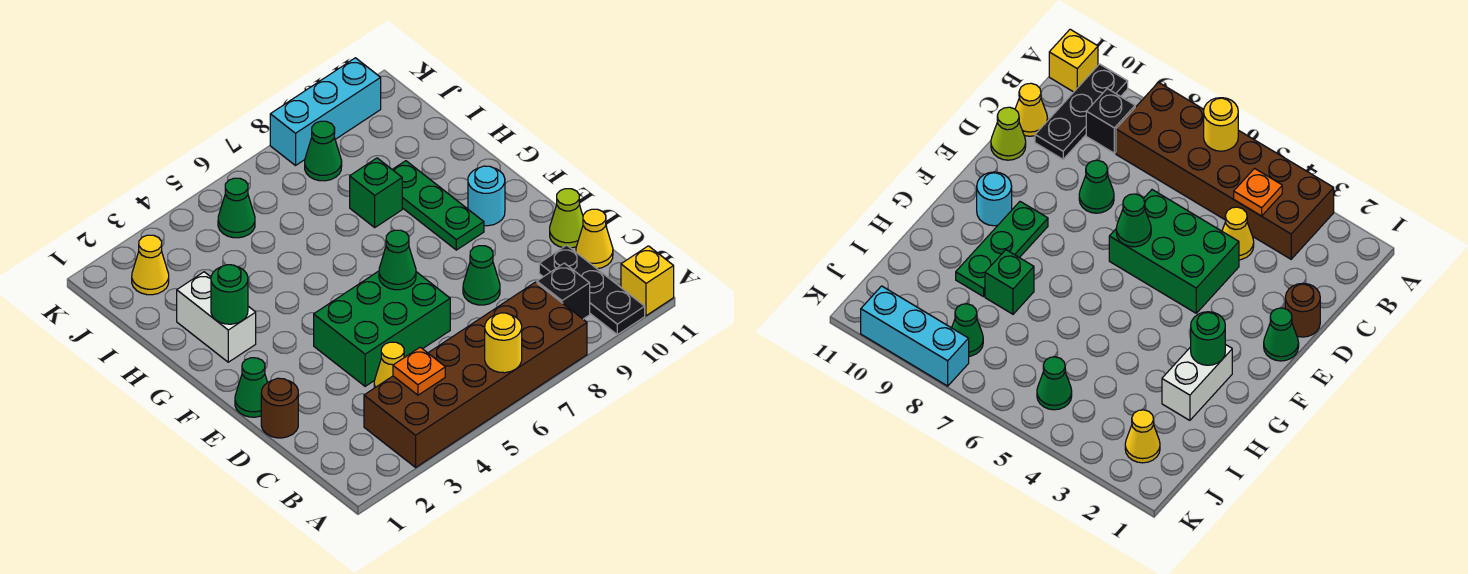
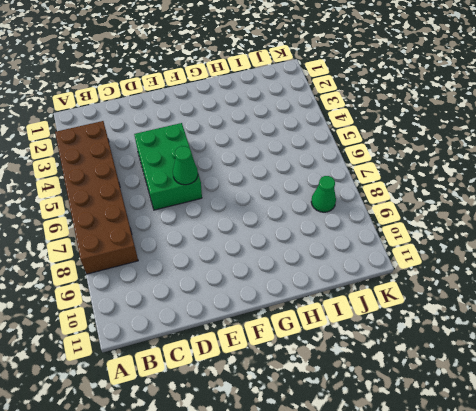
none -> black 1x3 plate [539,245,645,334]
none -> yellow 1x1 brick [621,246,674,316]
none -> black 1x1 brick [537,263,590,319]

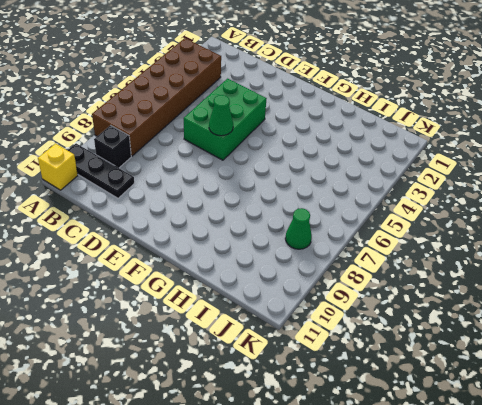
none -> yellow 1x1 cone [374,342,404,388]
none -> yellow 1x1 cone [576,209,613,269]
none -> brown 1x1 round brick [261,378,298,438]

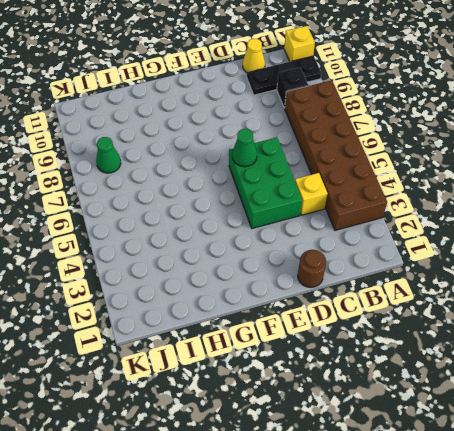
yellow 1x1 brick [295,173,328,215] -> yellow 1x1 cone [374,342,404,388]
none -> green 1x1 cone [463,246,500,305]
none -> lime 1x1 cone [550,189,583,248]
none -> green 1x1 cone [235,358,267,417]

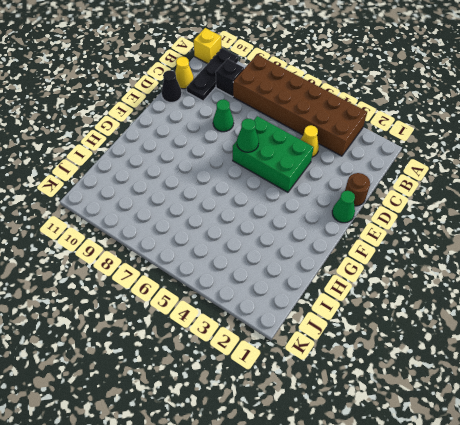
black 1x1 cone [161,70,182,102] -> lime 1x1 cone [550,189,583,248]
none -> green 1x3 plate [392,161,484,250]
none -> cyan 1x1 round brick [468,166,505,226]
none -> white 1x2 brick [177,272,256,362]

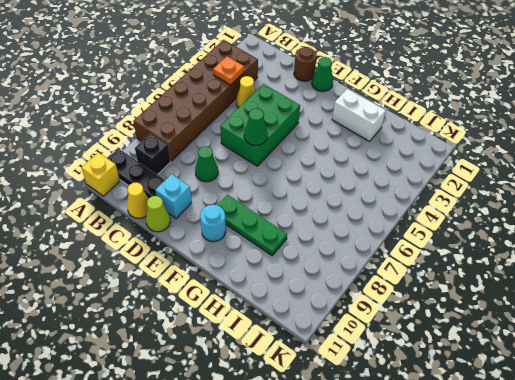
cyan 1x1 brick [155,174,192,218] -> none
none -> green 1x1 brick [350,158,402,227]
none -> yellow 1x1 cone [132,235,169,295]
none -> green 1x1 cone [218,178,255,238]

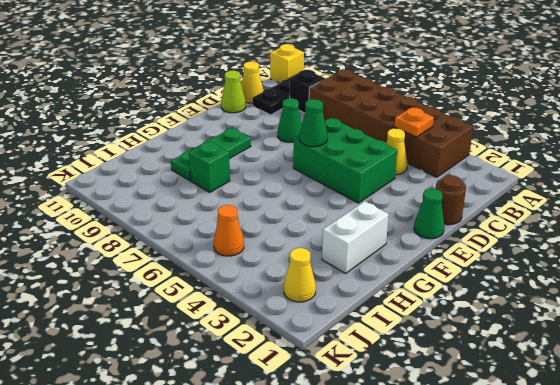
orange 1x1 cone [214,205,244,256] -> green 1x1 cone [218,178,255,238]
none -> cyan 1x1 round brick [468,166,505,226]
none -> green 1x1 cone [305,121,342,181]
none -> cyan 1x3 brick [270,58,381,165]

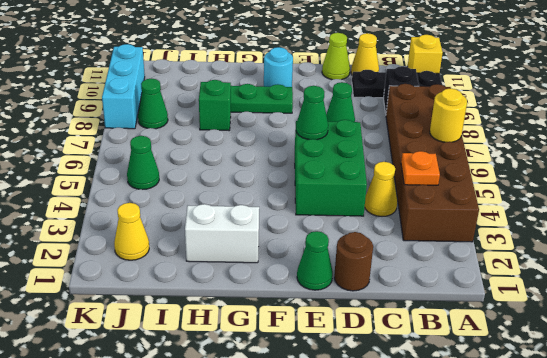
none -> green 1x1 round brick [211,265,248,324]

